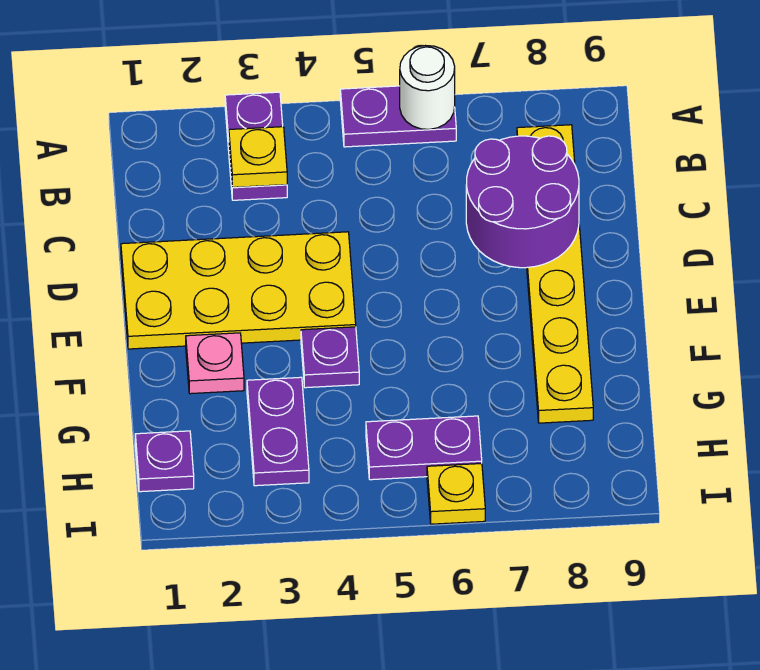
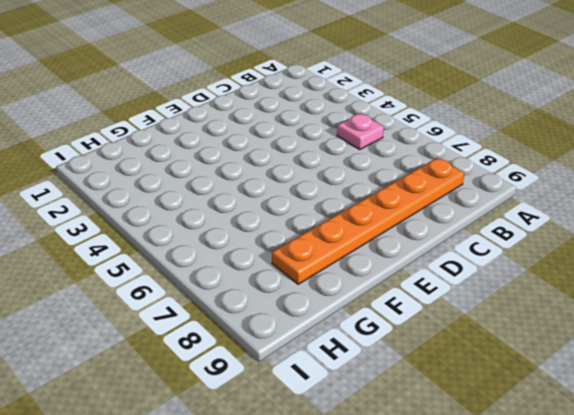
pink 1x1 plate [337,113,384,149] -> pink 1x1 plate moved to [186,333,244,394]
orange 1x6 plate [272,158,464,284] -> yellow 1x6 plate [517,125,593,423]
none -> purple 1x2 plate [225,92,287,200]
none -> purple 1x2 plate [340,86,456,147]
none -> yellow 2x4 plate [121,232,356,349]

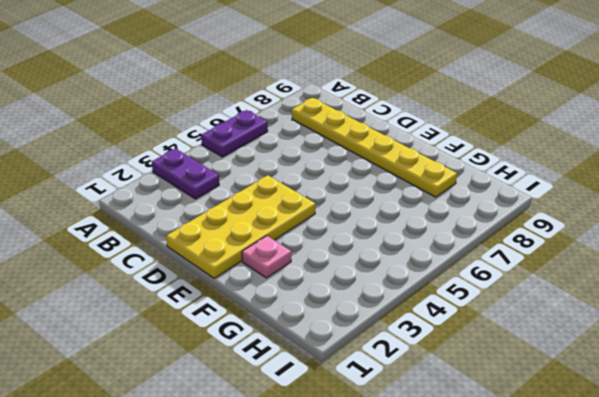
none -> purple 1x1 plate [301,327,359,388]
none -> purple 1x2 plate [247,377,309,486]
none -> purple 1x1 plate [135,431,194,492]

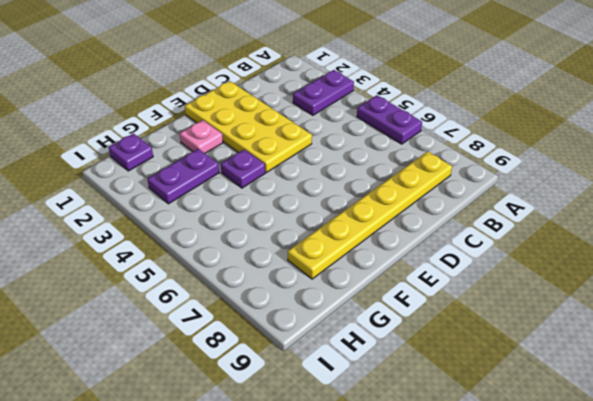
none -> purple 1x2 plate [366,416,482,480]
none -> yellow 1x1 plate [427,464,485,524]
none -> white 1x1 round brick [400,46,455,129]

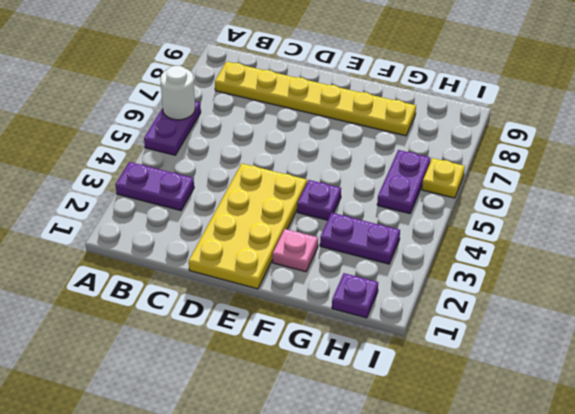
none -> yellow 1x1 plate [229,127,287,187]
none -> purple 2x2 round brick [466,136,579,268]

